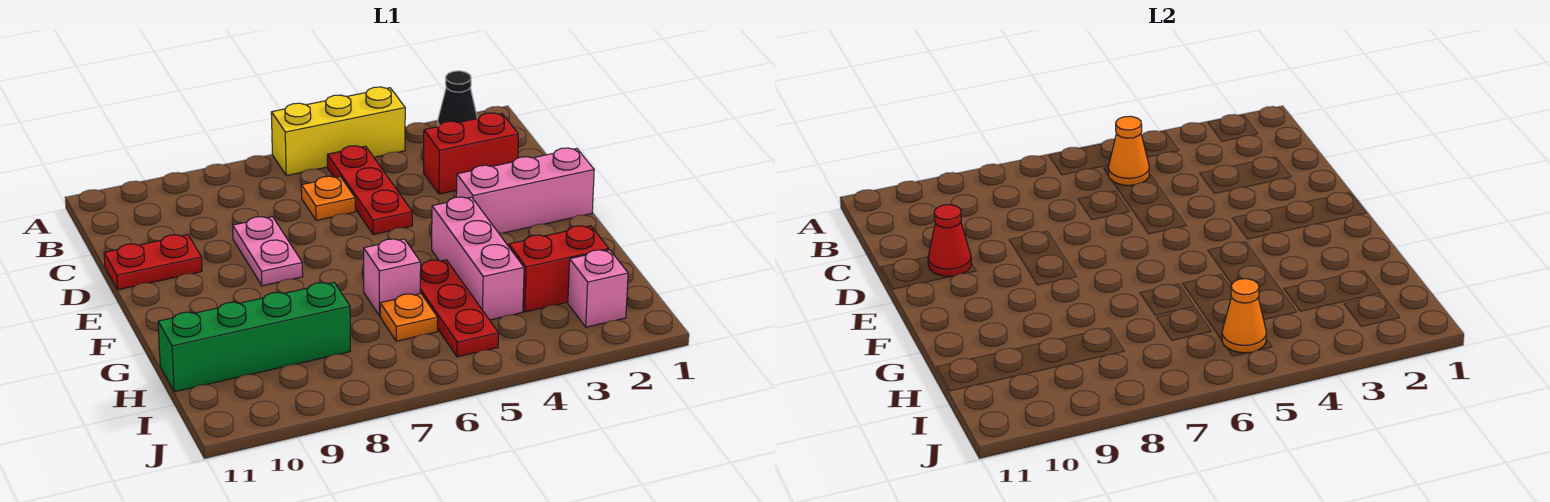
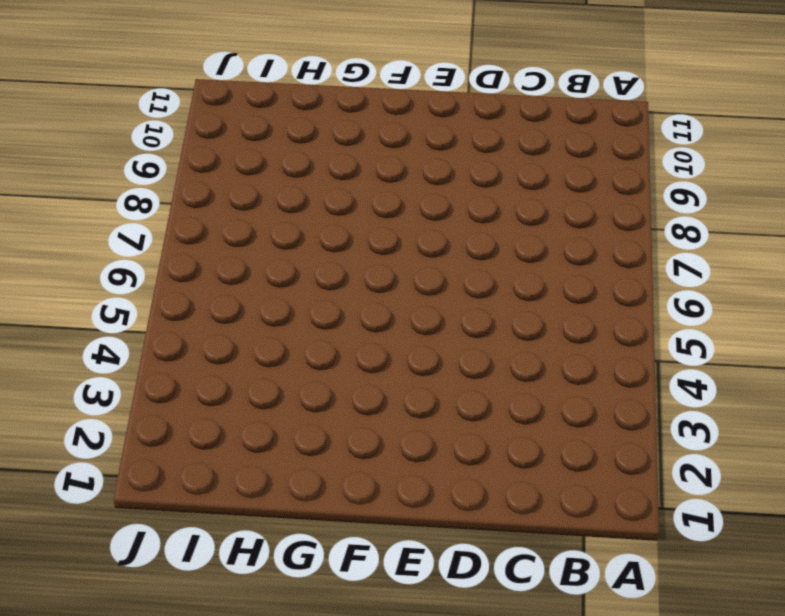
none -> black 1x1 cone [438,71,477,126]
none -> yellow 1x3 brick [271,87,405,176]
none -> red 1x3 plate [327,146,412,234]

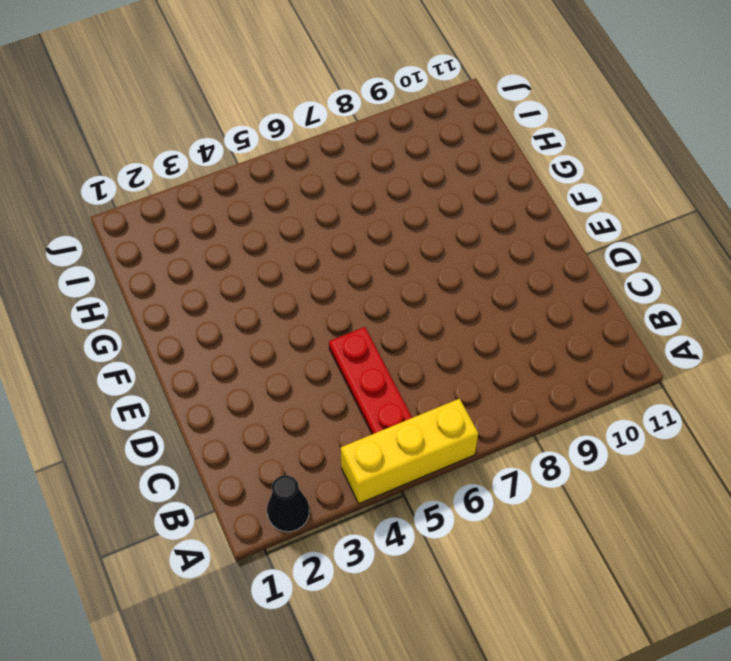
none -> red 1x2 brick [424,113,518,194]
none -> orange 1x1 plate [301,176,355,220]
none -> pink 1x2 plate [233,217,303,286]

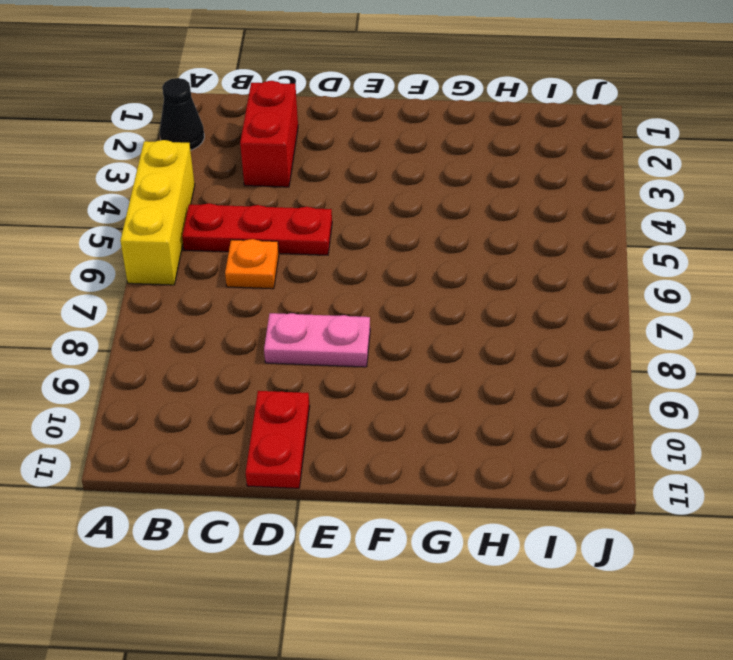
none -> pink 1x3 brick [456,148,594,233]
none -> pink 1x3 brick [432,197,524,320]
none -> red 1x3 plate [420,260,499,357]

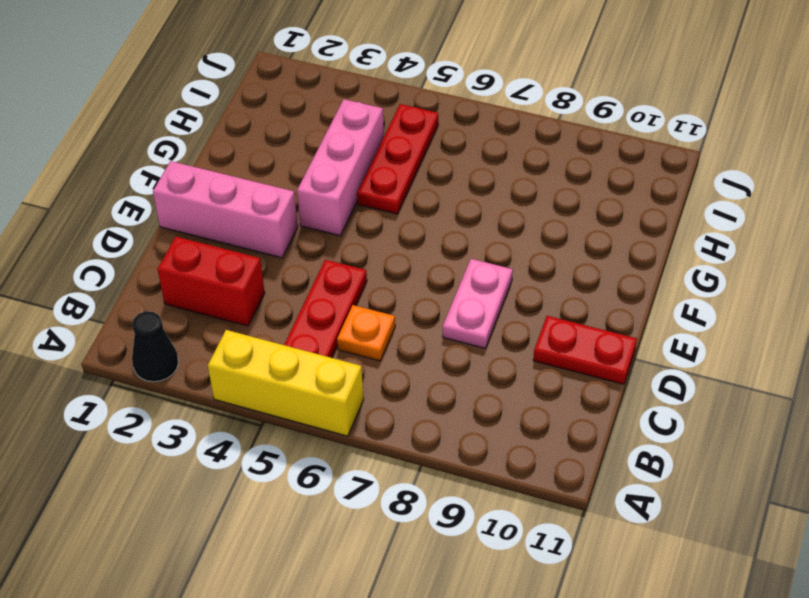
none -> pink 1x1 brick [364,239,421,316]
none -> red 1x2 brick [509,226,609,312]
none -> orange 1x1 plate [380,294,438,341]

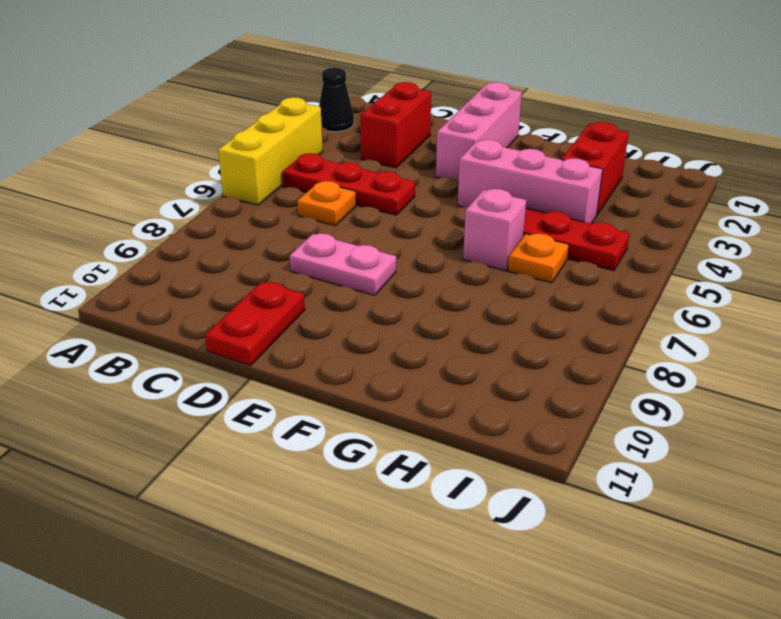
none -> green 1x4 brick [158,282,350,392]
none -> pink 1x1 brick [568,250,628,327]
none -> orange 1x1 cone [1108,116,1149,185]

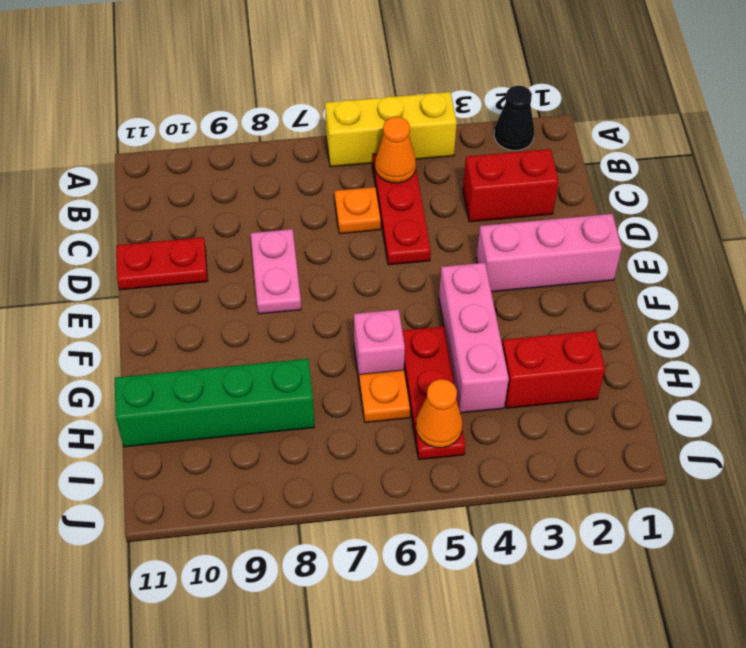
none -> pink 1x1 brick [568,250,628,327]
none -> red 1x1 cone [928,205,971,277]

